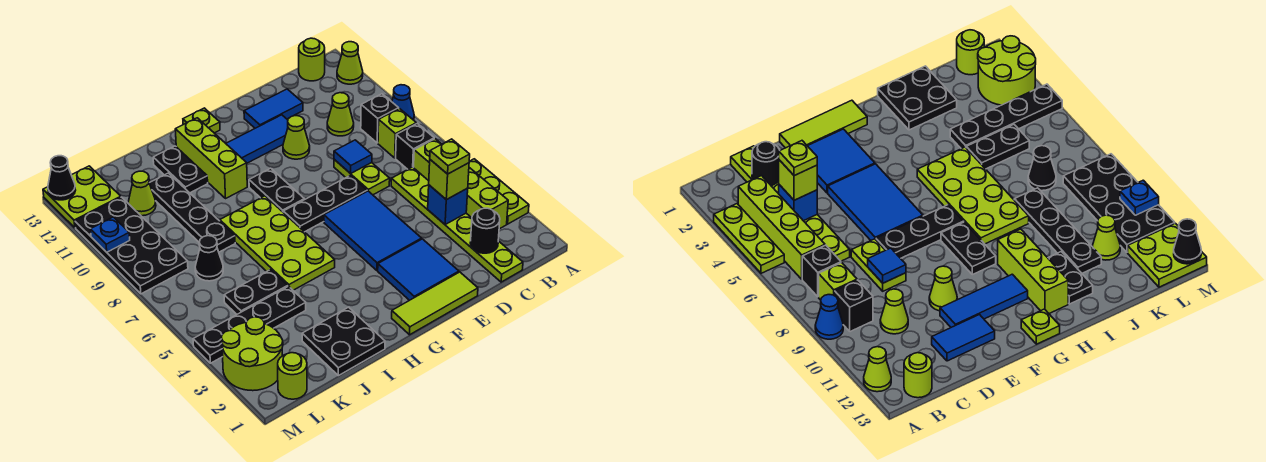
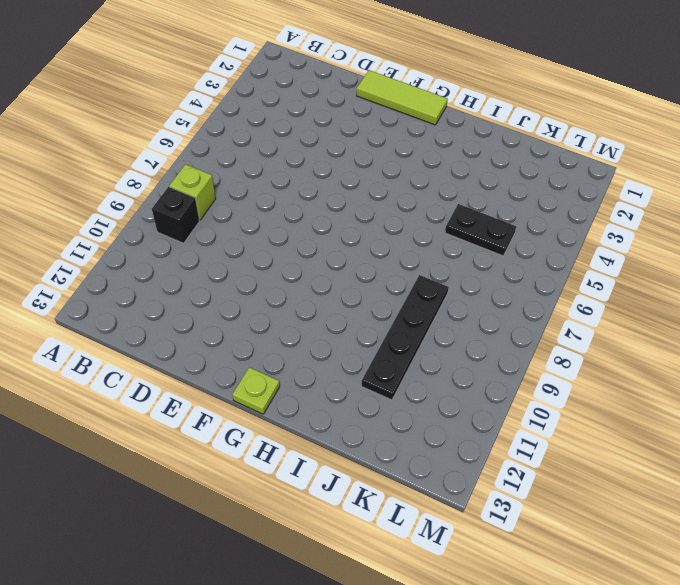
none -> lime 1x3 plate [469,159,529,224]
none -> blue 1x1 cone [392,85,414,120]
none -> lime 1x1 cone [337,42,363,84]
none -> lime 1x4 brick [414,139,508,229]

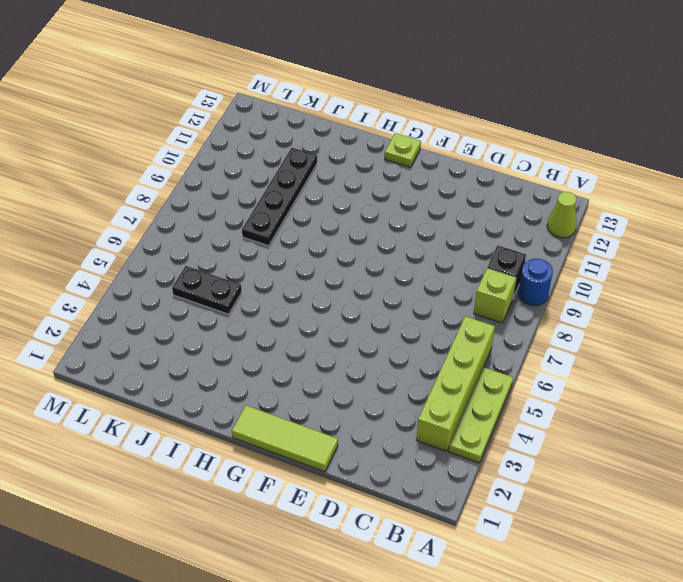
blue 1x1 round brick [518,259,553,306] -> blue 1x1 cone [392,85,414,120]
none -> black 1x1 brick [396,124,434,169]
none -> lime 1x1 round brick [299,38,325,81]
none -> lime 1x6 plate [391,167,523,282]
none -> lime 1x1 cone [327,93,354,136]

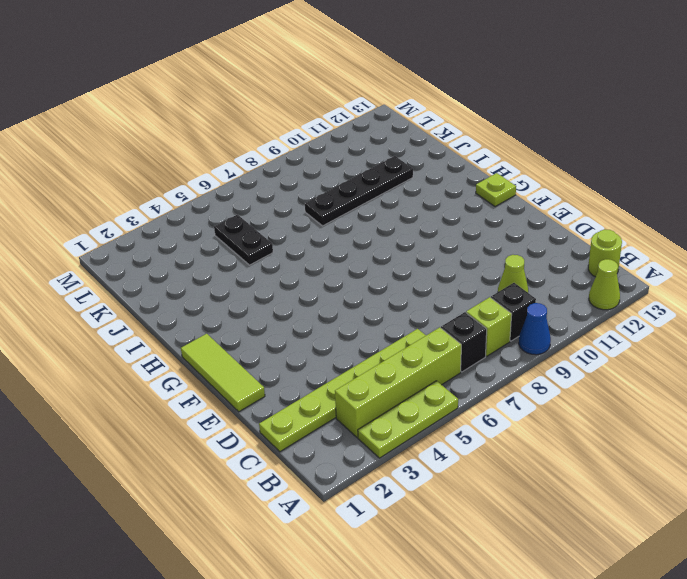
none -> lime 1x2 plate [334,160,390,195]
none -> blue 1x2 tile [244,89,303,128]
none -> blue 2x2 tile [378,239,459,300]
none -> blue 2x3 tile [324,191,422,270]

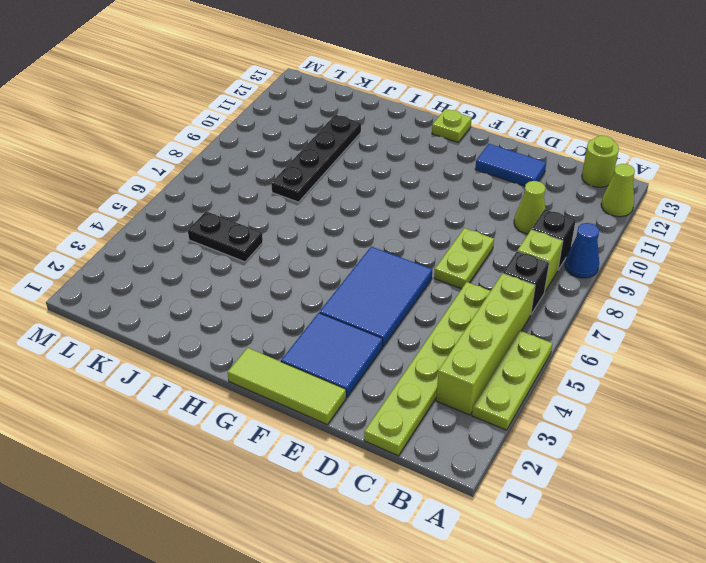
none -> black 1x3 plate [283,175,367,232]
none -> lime 1x1 cone [283,116,310,159]
none -> blue 1x3 tile [226,115,288,163]
none -> black 1x2 plate [249,168,304,212]

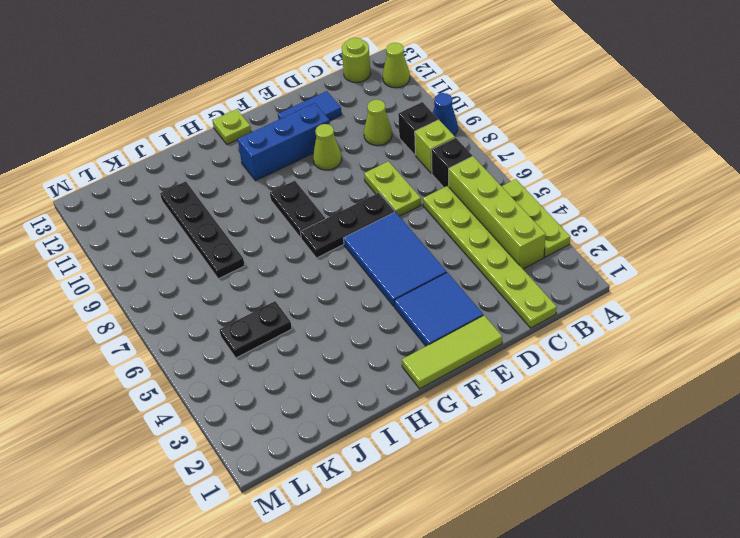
blue 1x3 brick [238,103,330,181] -> blue 1x3 tile [226,115,288,163]
none -> lime 2x4 plate [220,196,335,290]
none -> lime 1x3 brick [175,118,247,198]
none -> black 2x2 plate [302,307,385,376]
none -> black 1x2 plate [153,146,208,193]

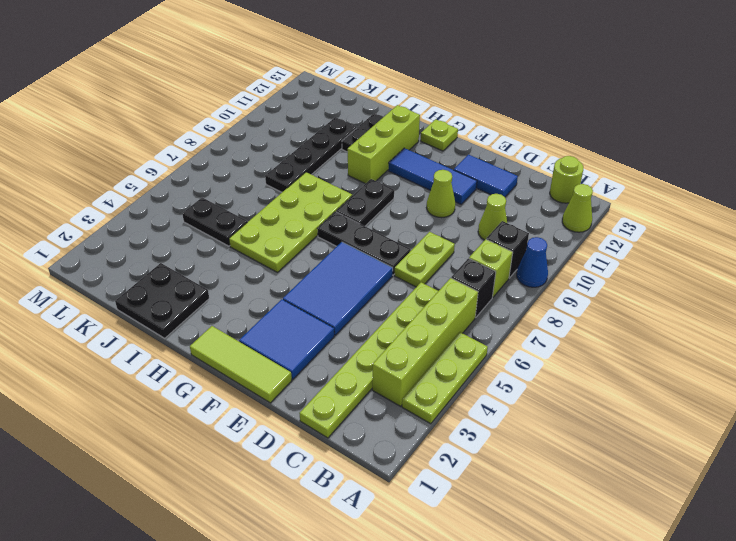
none -> black 1x4 plate [193,286,306,363]
none -> black 1x1 cone [195,236,223,281]
none -> lime 1x1 cone [128,171,156,216]
none -> lime 1x1 round brick [278,353,307,399]

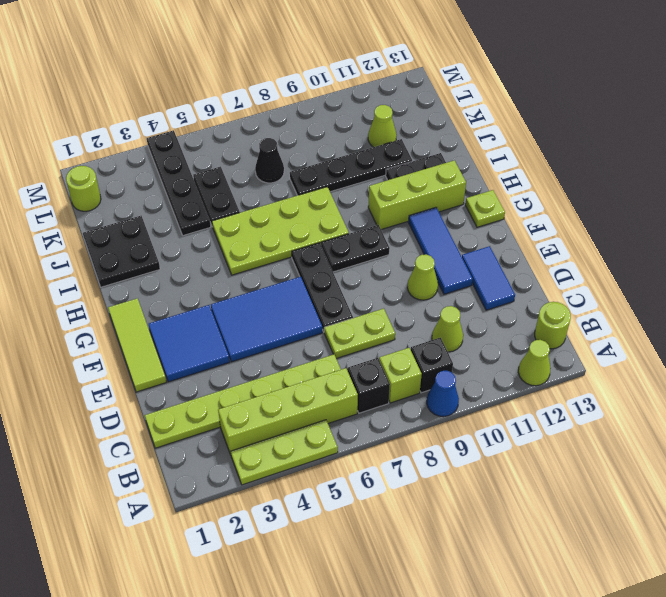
none -> lime 2x2 round brick [221,317,283,391]
none -> black 2x4 plate [75,197,188,294]
none -> lime 2x2 plate [43,166,121,228]
none -> black 1x1 round brick [470,208,500,253]

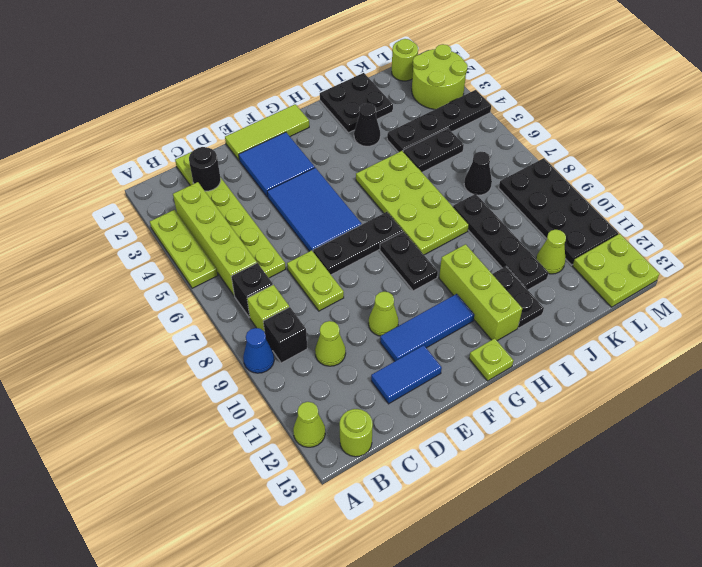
black 1x1 cone [354,103,380,146] -> black 1x1 cone moved to [48,156,76,200]
none -> blue 1x1 brick [428,185,468,224]
none -> blue 1x1 tile [334,140,372,174]
none -> blue 1x1 plate [90,217,130,252]
none -> lime 1x1 brick [429,160,469,200]

